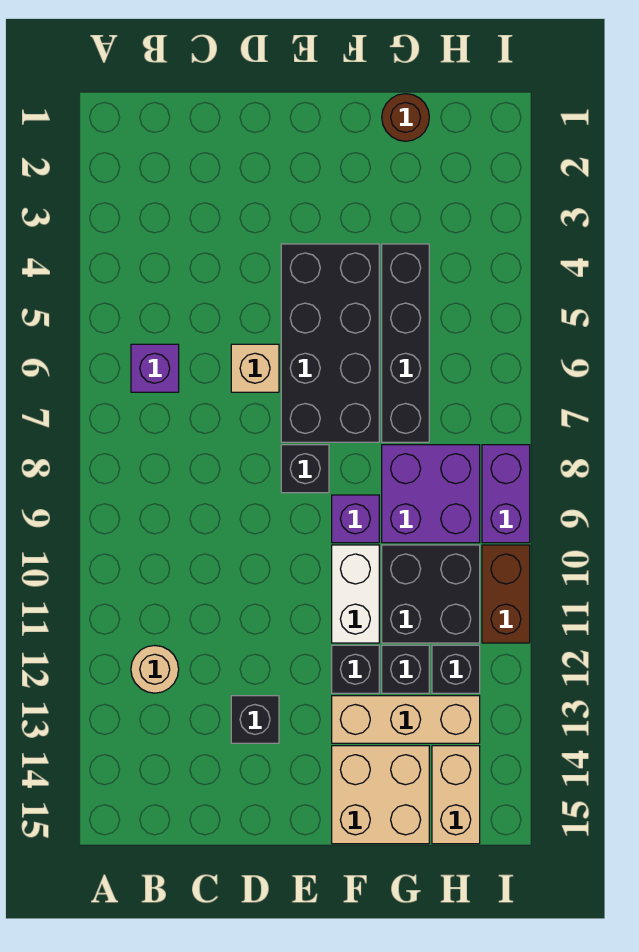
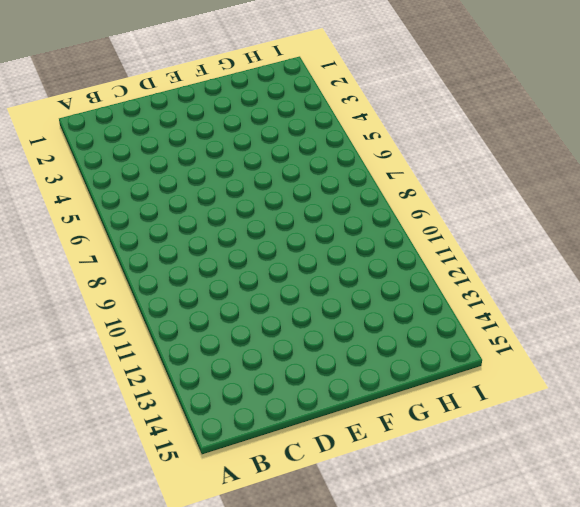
none -> purple 1x1 brick [131,344,179,392]
none -> tan 1x1 round brick [131,646,179,693]
none -> tan 1x1 brick [231,344,279,392]

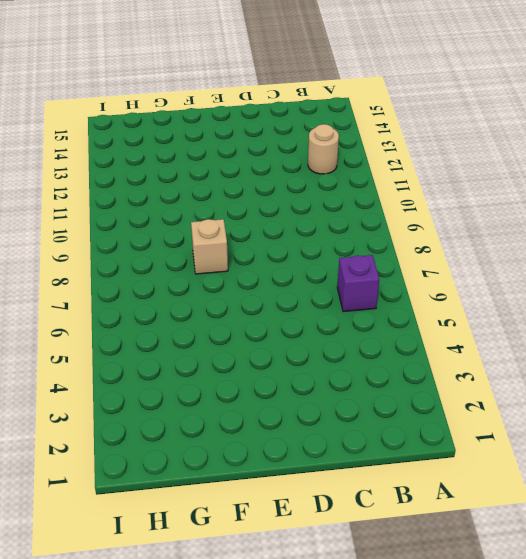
tan 1x1 brick [191,219,228,274] -> tan 1x1 brick moved to [231,344,279,392]
none -> black 1x1 brick [231,696,279,743]
none -> black 2x4 brick [281,244,379,442]
none -> black 1x1 brick [281,445,329,493]

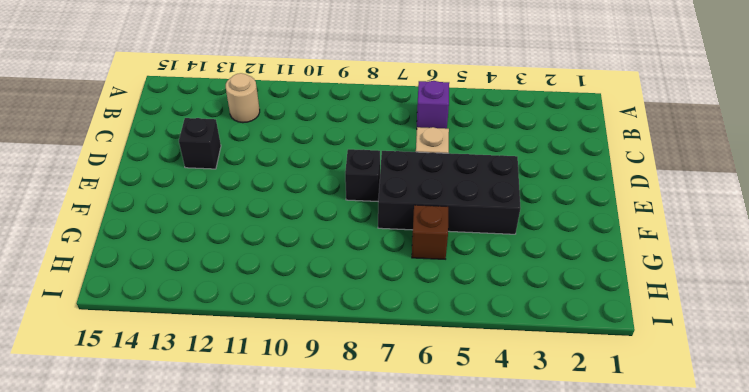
brown 1x1 brick [412,205,448,259] -> black 1x4 brick [382,244,429,442]
none -> purple 1x1 brick [332,495,379,543]
none -> white 1x2 brick [332,545,379,643]
none -> black 1x1 brick [332,645,379,693]

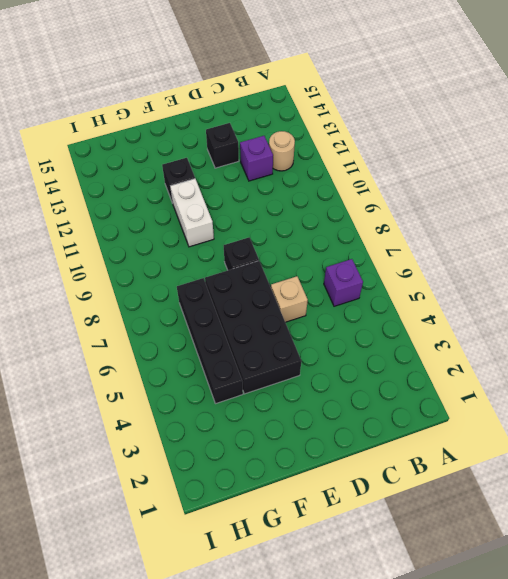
purple 1x1 brick [240,136,273,181] -> purple 1x1 brick moved to [332,495,379,543]
none -> tan 1x3 brick [332,696,480,743]
none -> tan 2x2 brick [332,746,429,844]
none -> brown 1x1 round brick [382,94,429,141]

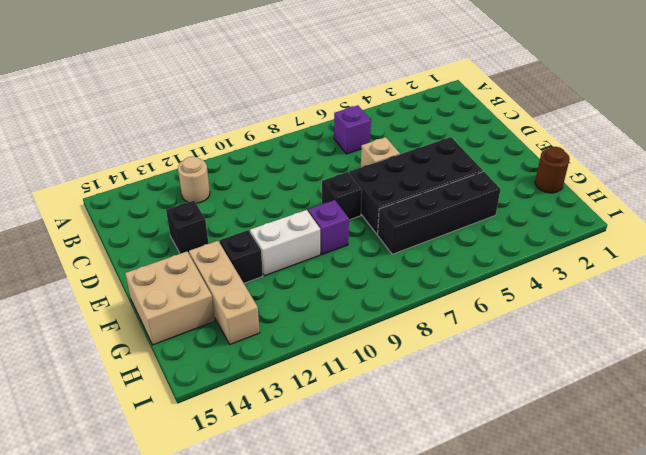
none -> purple 2x2 brick [382,445,480,543]
none -> black 2x2 brick [382,545,480,643]
none -> black 1x1 brick [382,645,429,693]

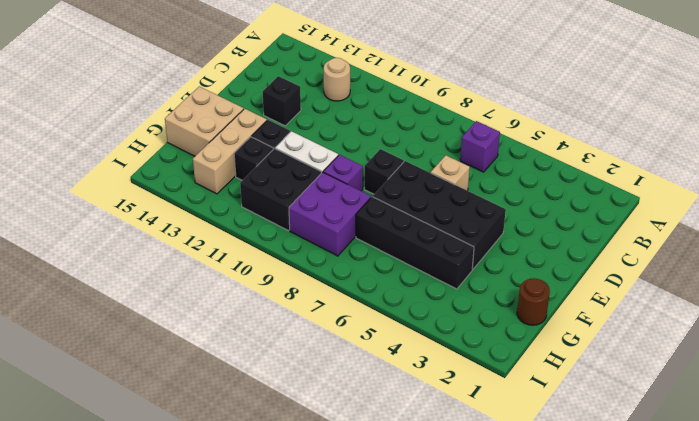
none -> black 1x1 brick [432,645,480,693]
none -> tan 1x2 brick [432,746,480,844]
none -> purple 1x2 brick [482,445,530,543]

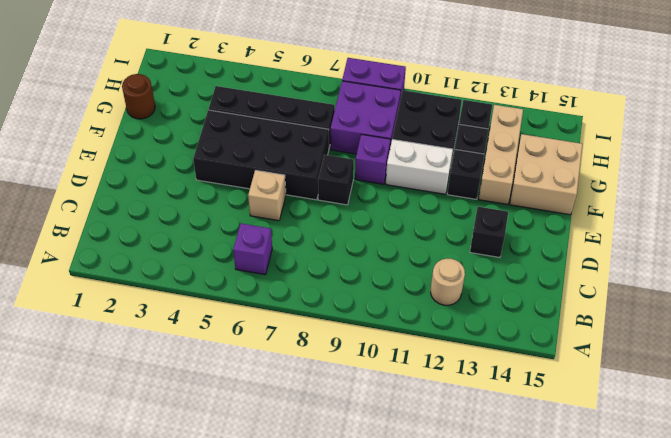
none -> tan 1x2 brick [432,746,480,844]
none -> brown 1x2 brick [482,545,530,643]

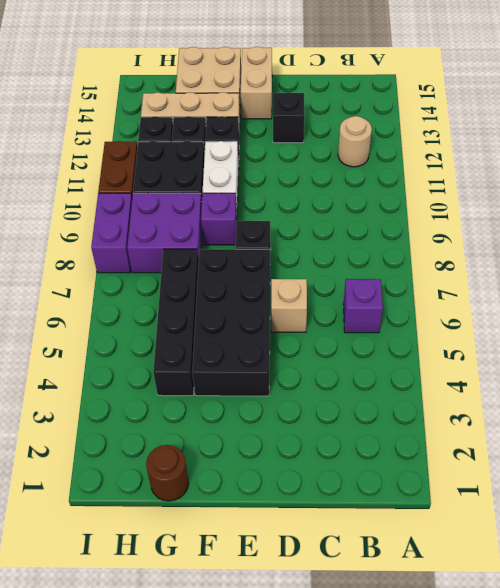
tan 1x2 brick [241,47,272,119] -> tan 1x2 brick moved to [432,746,480,844]

